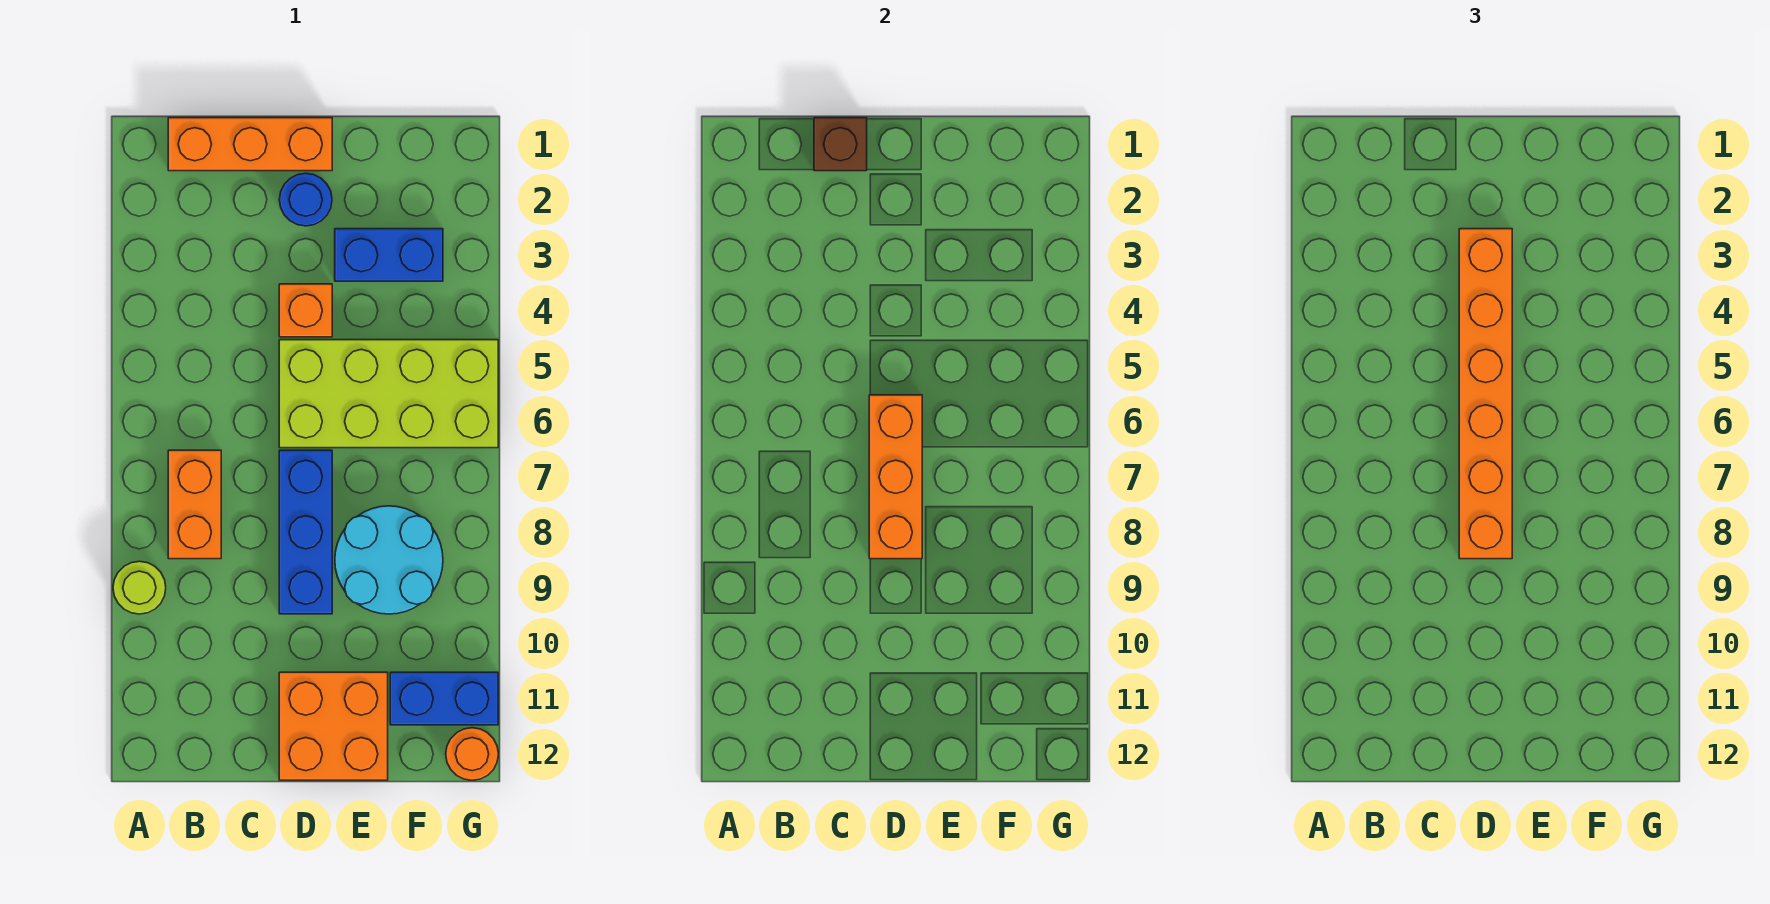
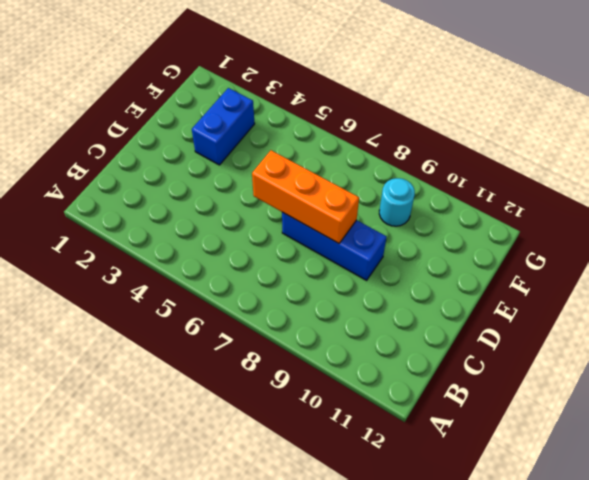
cyan 1x1 round brick [379,178,415,226] -> cyan 2x2 round brick [335,506,443,614]
none -> lime 1x1 round brick [113,561,166,614]
none -> orange 1x3 brick [168,118,332,171]
none -> orange 1x2 brick [168,450,221,559]

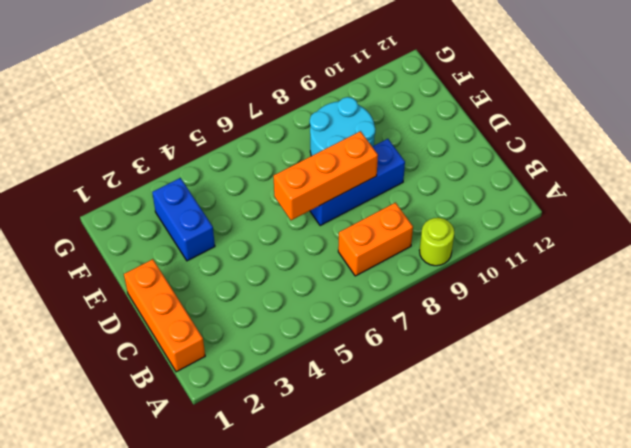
none -> blue 1x1 round brick [279,173,332,226]
none -> orange 1x1 brick [279,284,332,337]
none -> lime 2x4 brick [279,340,498,448]

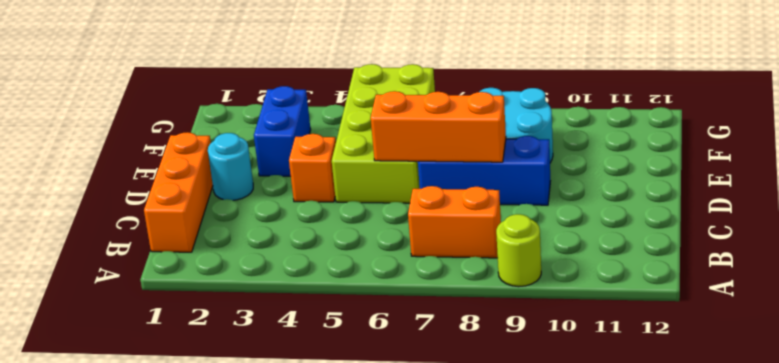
cyan 1x1 round brick [208,133,253,200] -> blue 1x1 round brick [279,173,332,226]
none -> orange 2x2 brick [279,672,388,780]
none -> blue 1x2 brick [390,672,498,725]
none -> orange 1x1 round brick [446,728,498,780]

